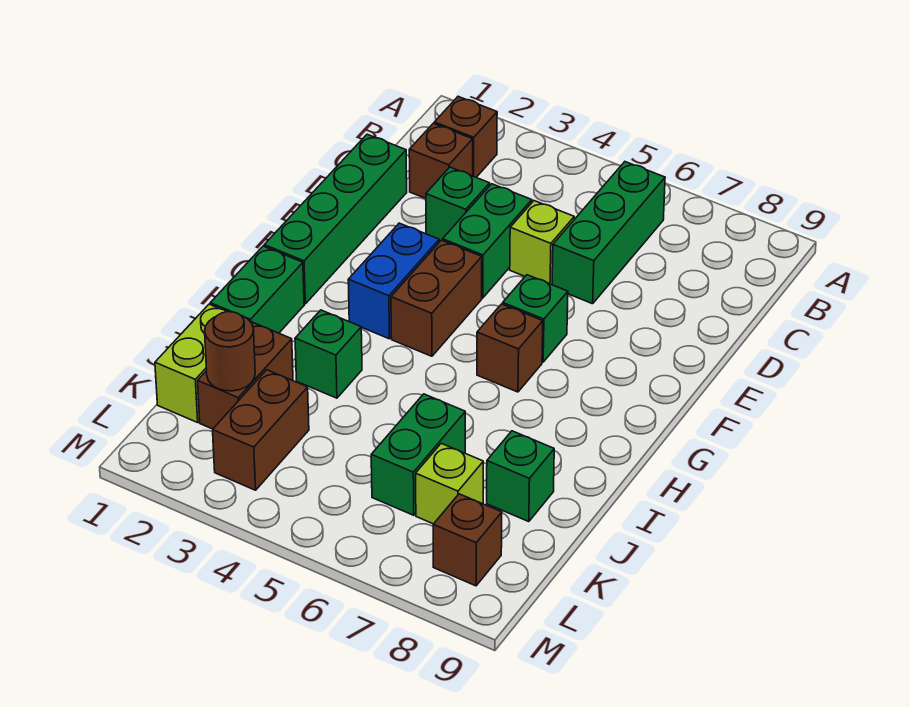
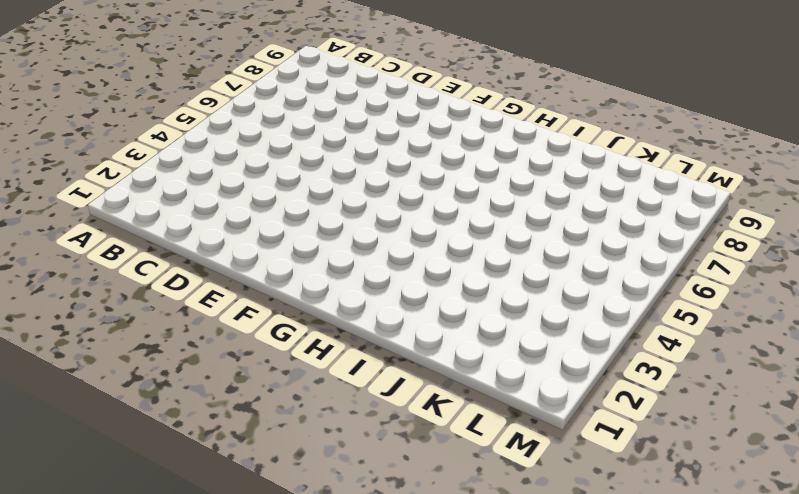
none -> brown 1x1 brick [434,97,497,177]
none -> green 1x3 brick [552,162,665,304]
none -> brown 1x1 brick [409,123,473,198]

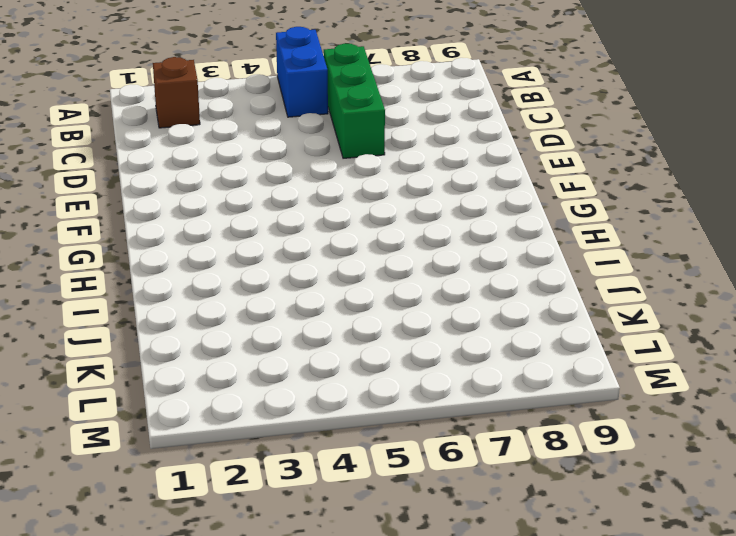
blue 1x2 brick [276,27,328,117] -> blue 1x2 brick moved to [348,223,439,339]
none -> brown 1x1 brick [409,123,473,198]
none -> green 1x4 brick [264,134,407,304]
none -> green 1x1 brick [426,167,490,242]

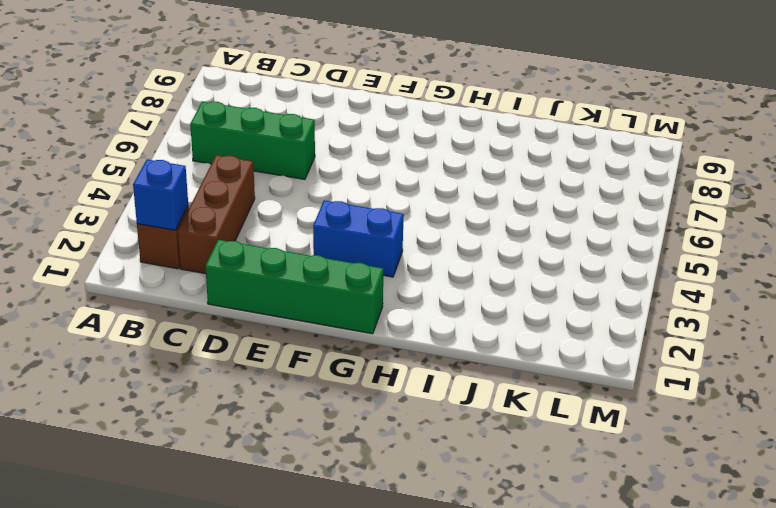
blue 1x1 brick [133,159,188,230] -> none
brown 1x3 brick [178,155,255,274] -> brown 1x1 brick [409,123,473,198]
none -> green 1x1 brick [426,167,490,242]
none -> green 1x2 brick [443,184,532,298]
none -> lime 1x1 brick [510,201,574,285]

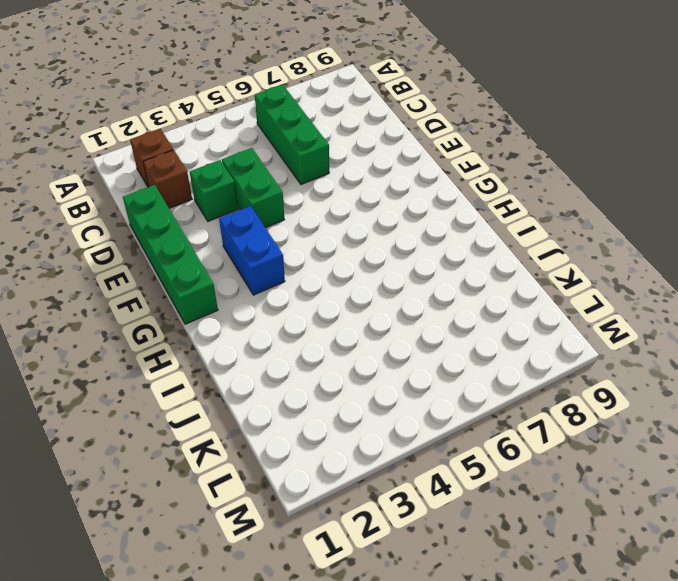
none -> lime 1x1 brick [510,201,574,285]
none -> brown 1x2 brick [391,240,482,356]
none -> green 1x1 brick [503,275,568,362]

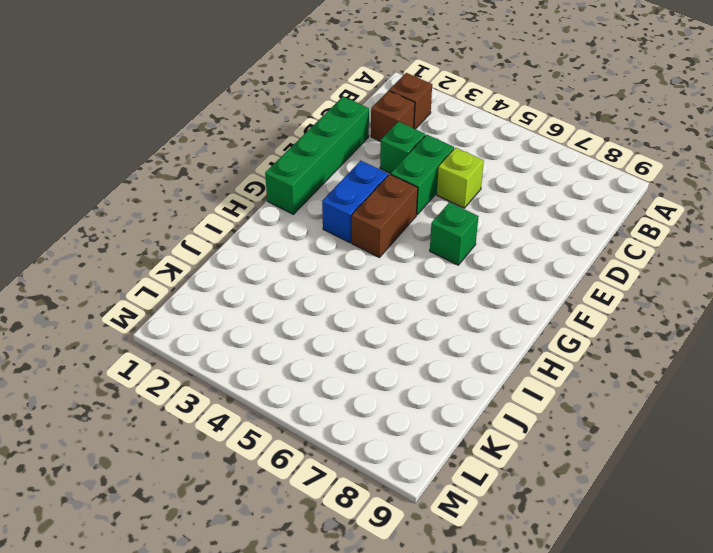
none -> green 1x3 brick [552,162,665,304]
none -> brown 1x1 brick [477,304,543,392]
none -> green 1x2 brick [210,246,304,333]

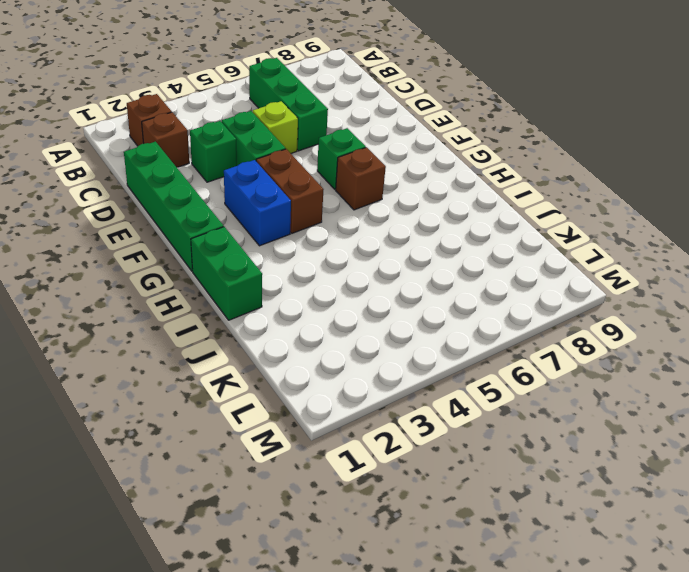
none -> green 1x1 brick [295,310,362,398]
none -> lime 1x2 brick [155,304,227,422]
none -> brown 1x2 brick [198,322,293,429]

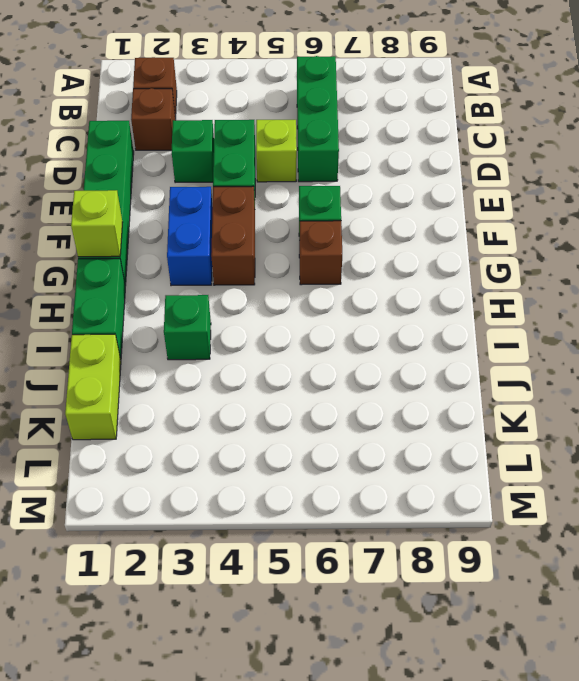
lime 1x1 brick [71,190,123,257] -> lime 1x1 brick moved to [416,443,483,524]
none -> brown 1x2 brick [198,322,293,429]
none -> green 1x2 brick [371,394,465,515]
none -> green 1x1 brick [487,431,554,522]

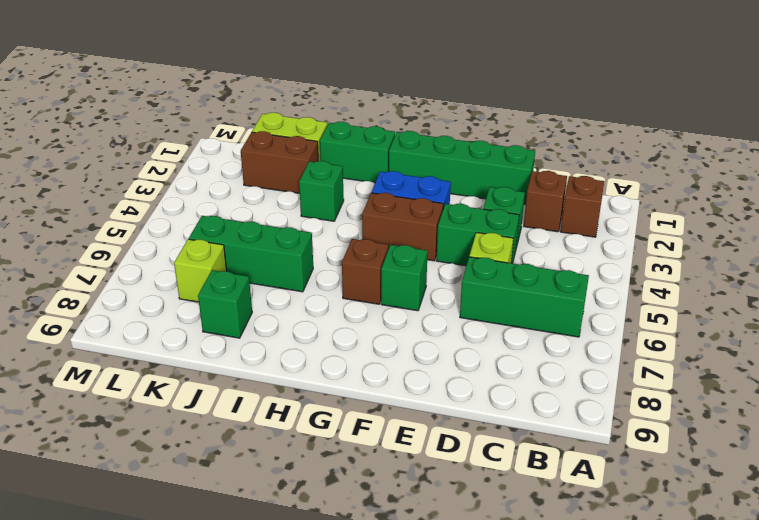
green 1x3 brick [189,216,313,292] -> green 1x2 brick [371,394,465,515]
none -> brown 1x2 brick [213,370,309,490]
none -> brown 1x1 brick [433,494,502,586]
none -> brown 1x1 round brick [205,312,255,391]

